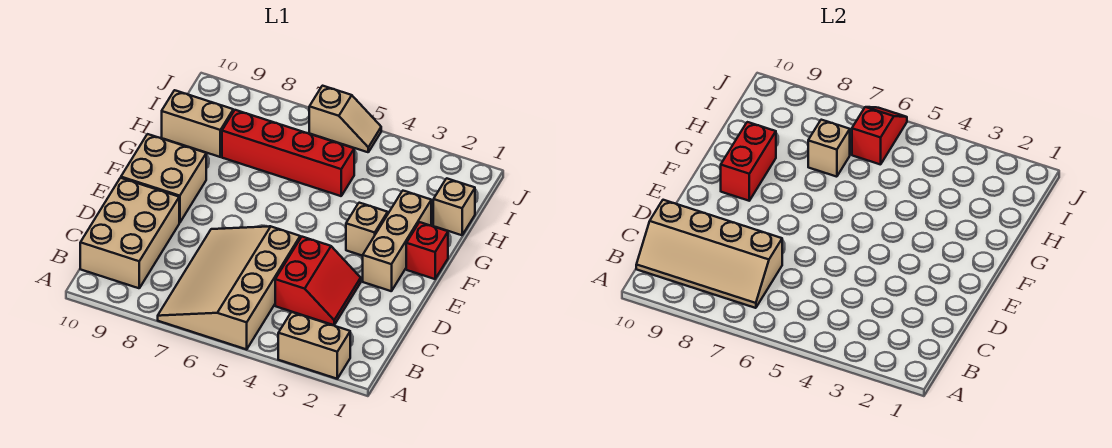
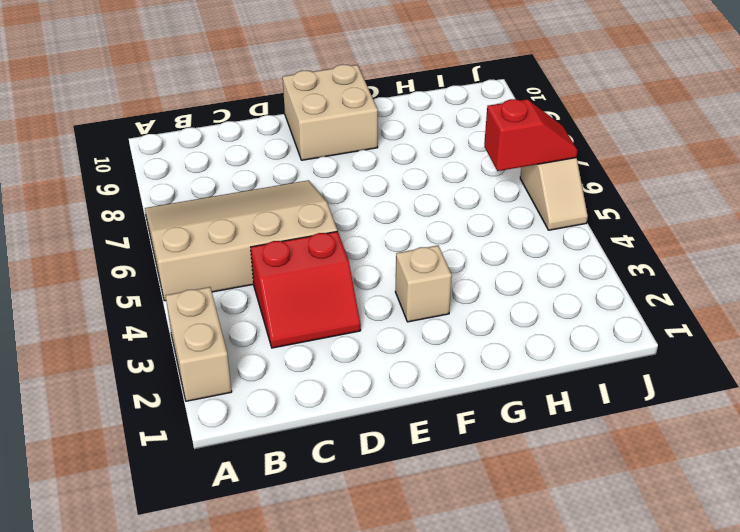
none -> tan 2x3 brick [80,178,179,288]
none -> tan 1x3 brick [363,191,431,291]
none -> red 1x1 brick [406,222,448,279]

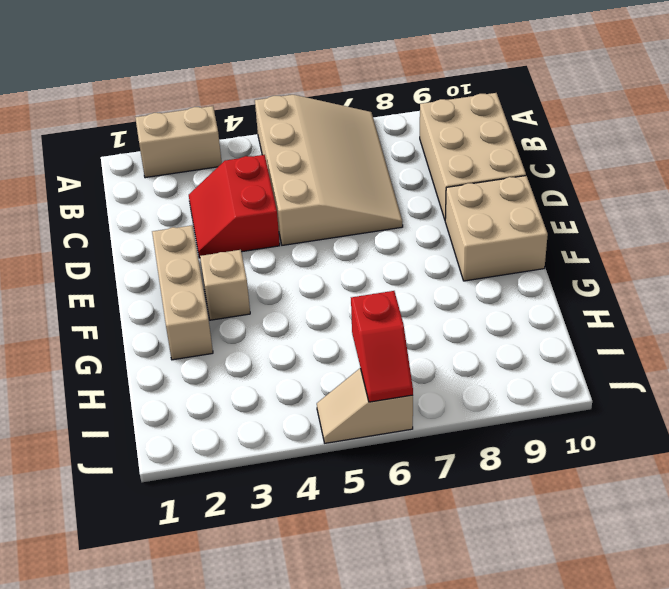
none -> red 1x1 brick [406,222,448,279]
none -> tan 1x1 brick [433,178,475,235]
none -> red 1x4 brick [222,110,354,196]

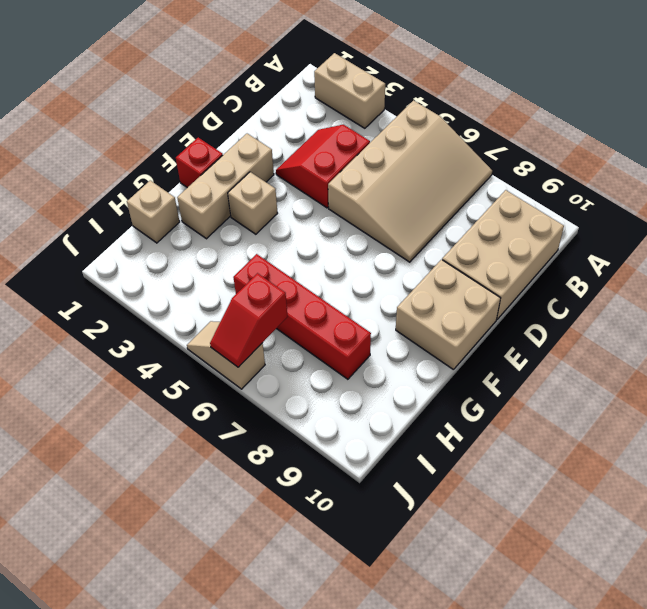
none -> tan 1x2 brick [162,90,233,157]
none -> tan 2x4 slope [636,200,782,308]
none -> red 1x2 brick [721,122,776,201]

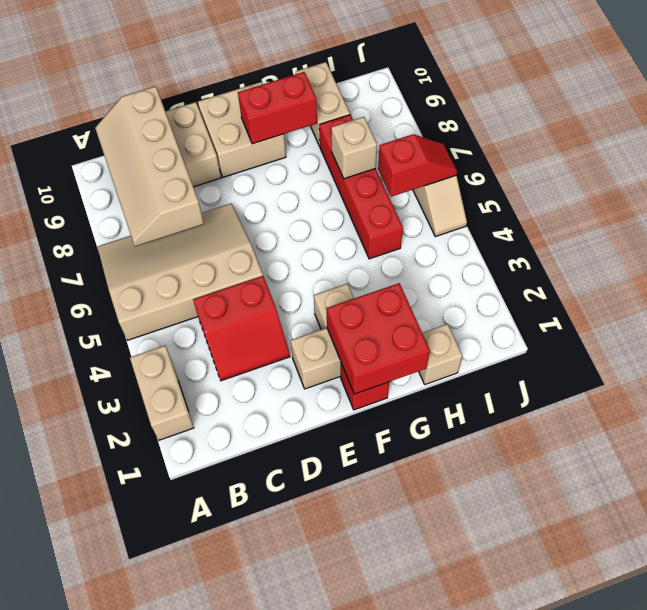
red 2x2 brick [326,283,430,394] -> none

